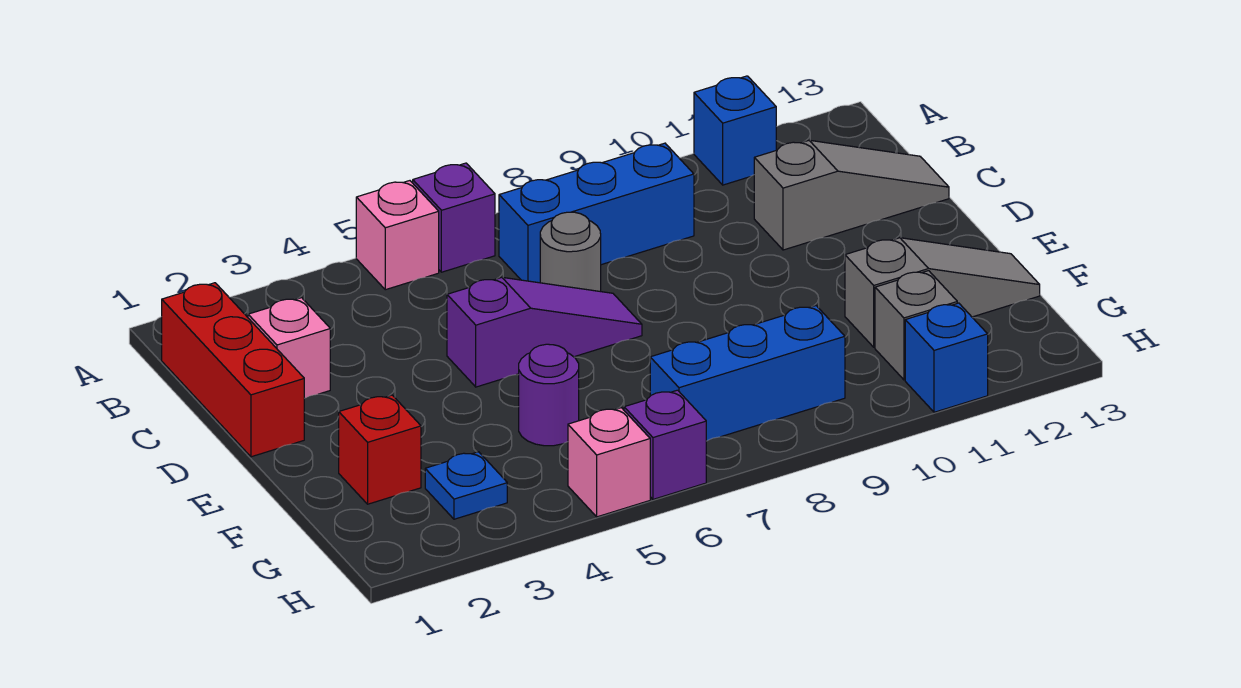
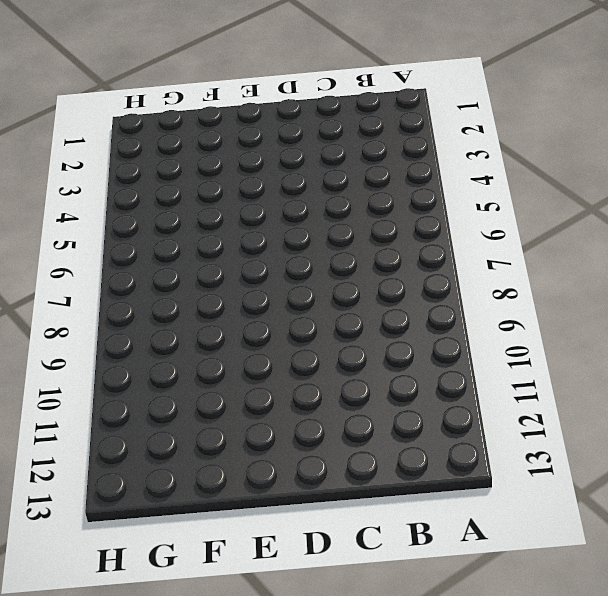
none -> pink 1x1 brick [356,181,439,290]
none -> purple 1x1 brick [413,163,495,272]
none -> blue 1x1 brick [694,76,776,185]

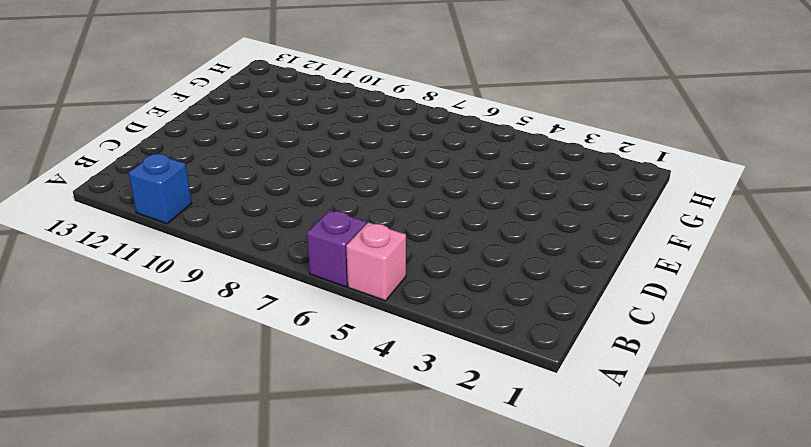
none -> red 1x3 brick [162,283,304,457]
none -> blue 1x3 brick [499,143,694,283]
none -> pink 1x1 brick [248,298,330,398]

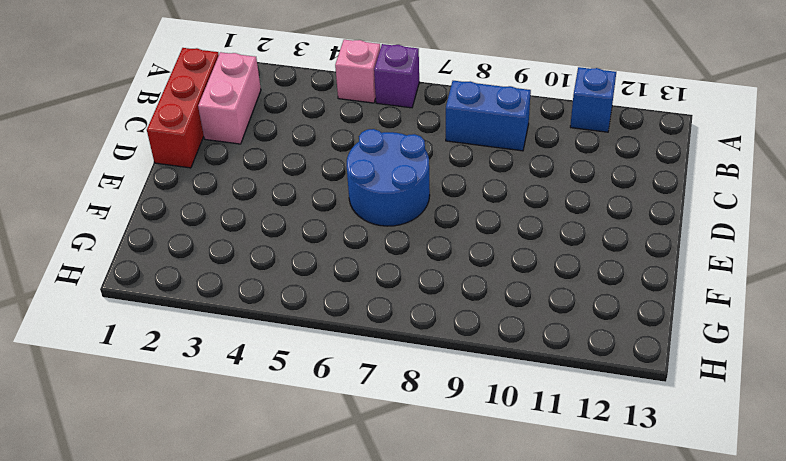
pink 1x2 brick [198,52,261,144] -> pink 1x1 brick [248,298,330,398]
blue 1x2 brick [446,81,531,151] -> blue 1x3 brick [499,143,694,283]
blue 2x2 round brick [347,129,430,226] -> purple 1x3 slope [447,277,642,387]
none -> grey 1x1 round brick [540,212,601,292]
none -> grey 1x3 slope [754,140,949,250]
none -> red 1x1 brick [339,395,421,504]

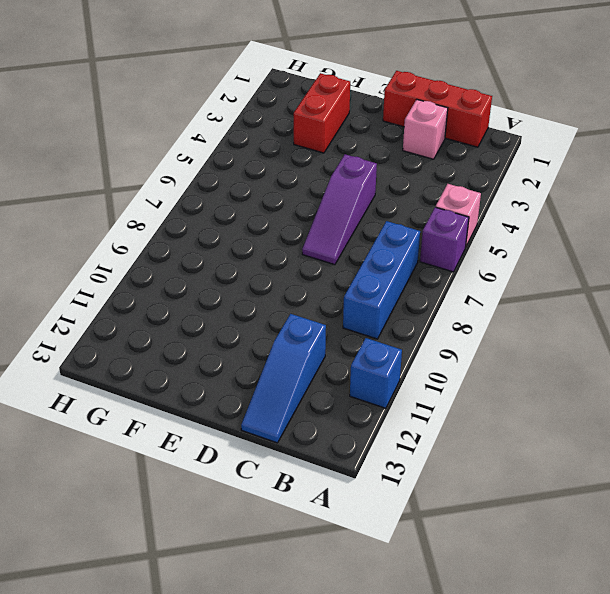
blue 1x3 slope [241,314,326,443] -> grey 1x3 slope [754,140,949,250]
red 1x2 brick [294,73,350,153] -> red 1x1 brick [339,395,421,504]
none -> grey 1x1 round brick [540,212,601,292]
none -> purple 1x1 round brick [519,344,579,446]
none -> grey 1x3 slope [845,238,1040,347]

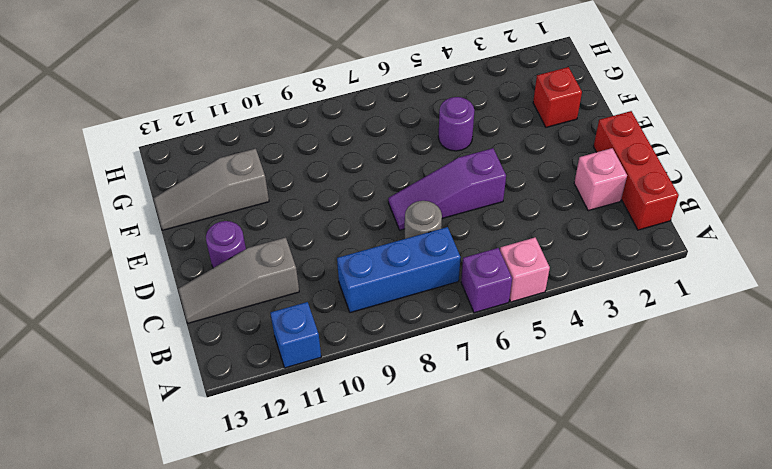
purple 1x1 round brick [206,221,246,268] -> none
none -> blue 1x1 plate [425,452,507,519]
none -> blue 1x3 brick [650,306,845,441]
none -> grey 1x1 brick [875,271,957,380]

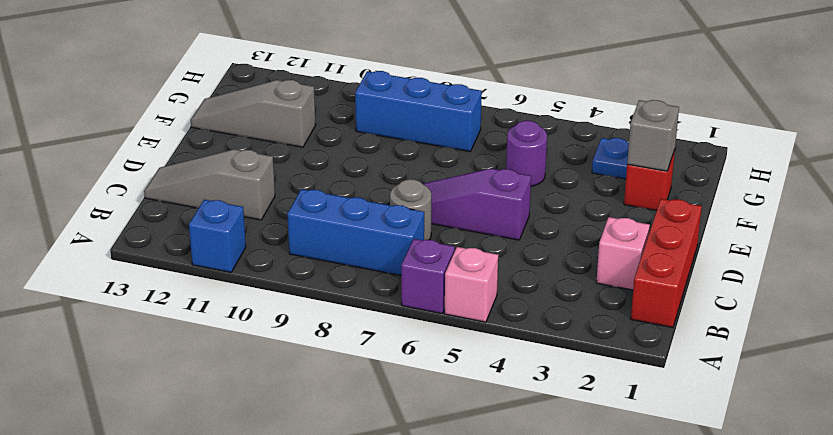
grey 1x1 brick [627,100,679,171] -> grey 1x1 brick moved to [875,271,957,380]
none -> pink 1x1 brick [568,408,650,517]
none -> purple 1x1 brick [624,390,706,499]
none -> blue 1x1 brick [905,303,988,412]

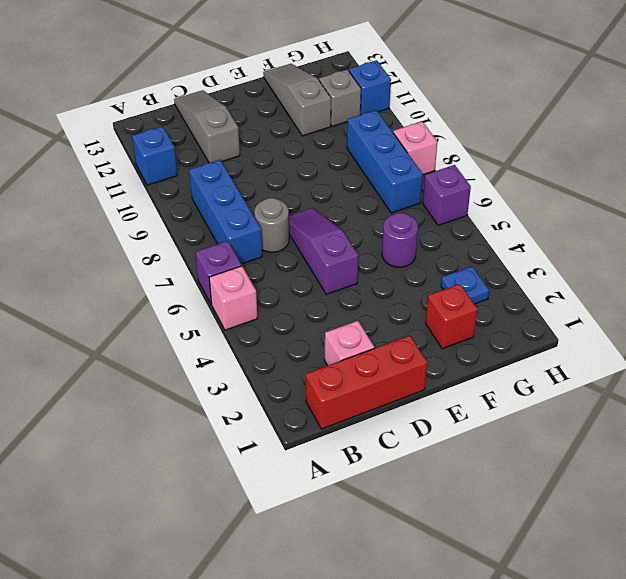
pink 1x1 brick [393,121,437,175] -> pink 1x1 brick moved to [568,408,650,517]

